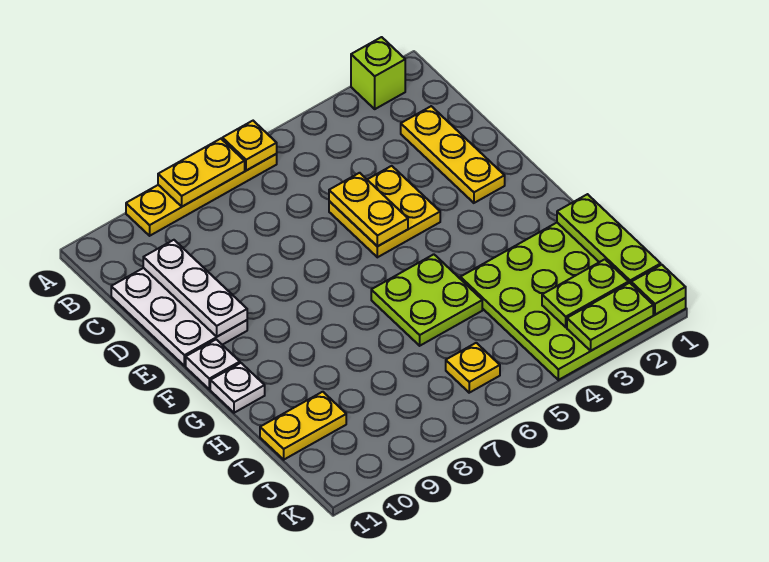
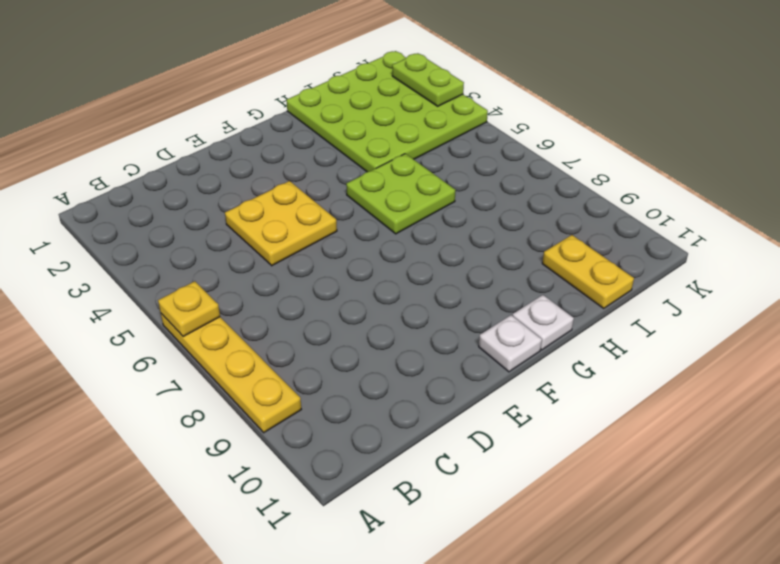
none -> lime 1x1 brick [351,37,405,109]
none -> yellow 1x3 plate [401,106,505,203]
none -> white 2x3 plate [111,268,247,366]

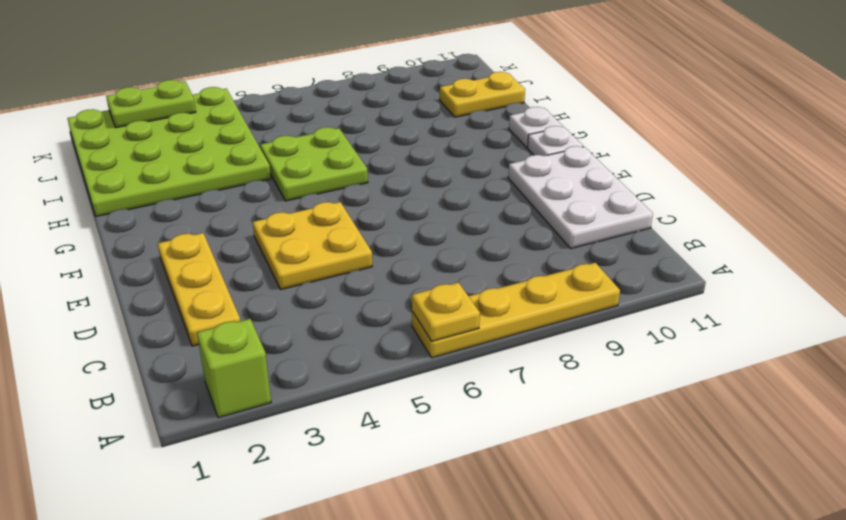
none -> yellow 1x1 plate [446,343,500,393]
none -> yellow 1x2 plate [158,139,245,207]
none -> white 1x3 plate [143,240,247,337]

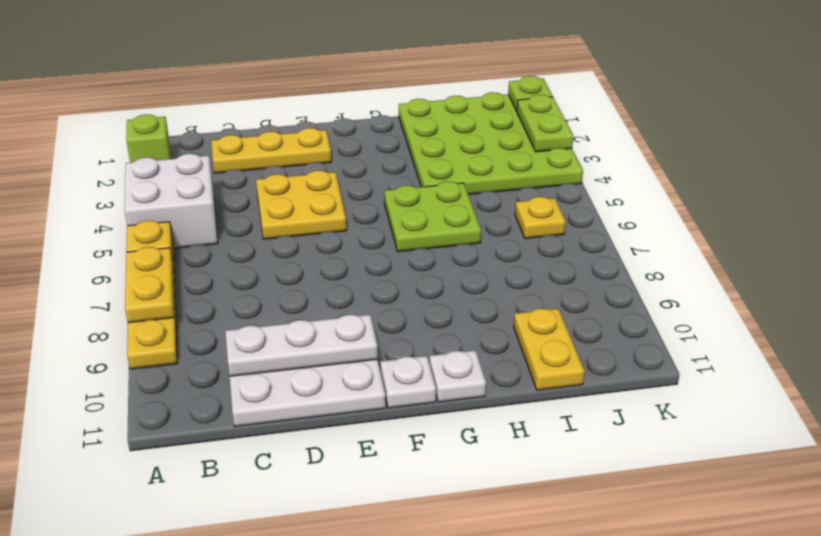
white 2x2 brick [124,154,218,248] -> none
none -> yellow 1x2 plate [329,173,408,246]
none -> lime 1x3 plate [557,194,661,283]
none -> lime 1x2 plate [542,259,629,327]

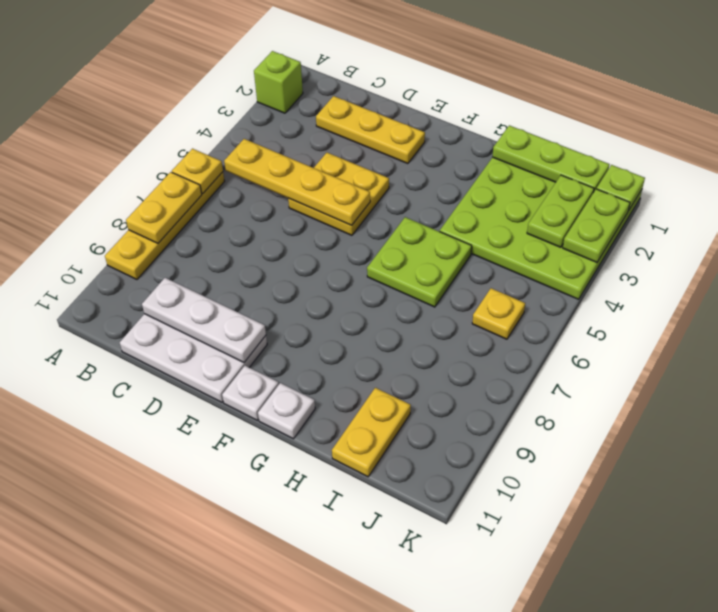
yellow 1x4 plate [224,139,370,225] -> yellow 1x2 plate [329,173,408,246]

